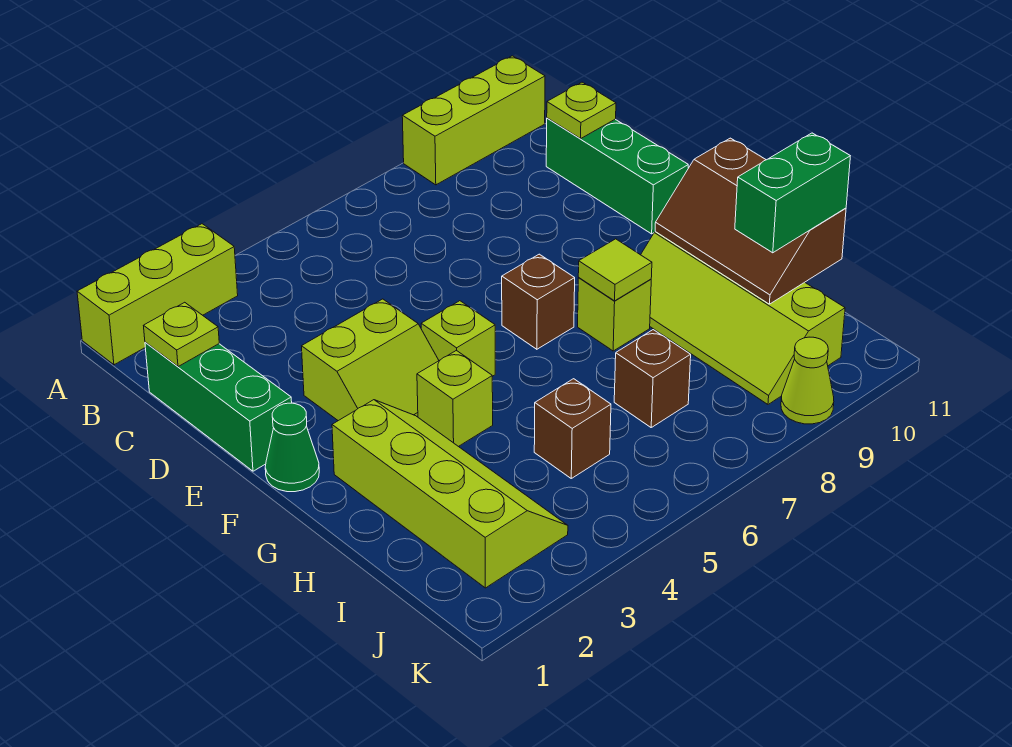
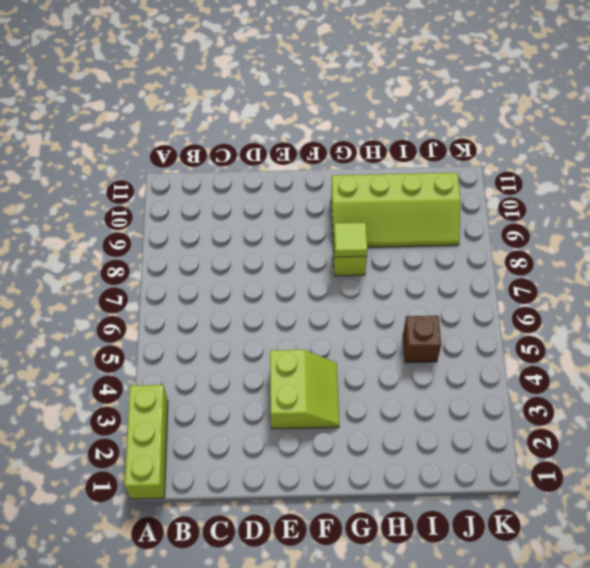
none -> lime 1x3 brick [402,56,545,185]
none -> green 1x3 brick [145,342,292,471]
none -> green 1x3 brick [546,118,688,234]

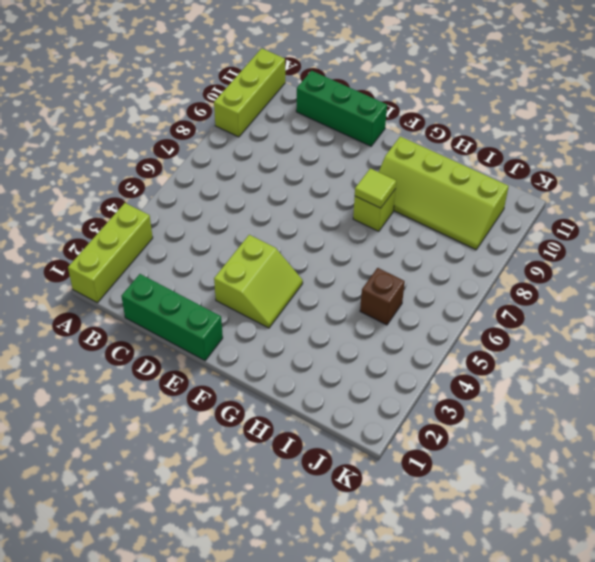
none -> green 1x1 cone [265,403,319,492]
none -> lime 1x1 brick [421,301,495,376]
none -> brown 1x1 brick [502,254,575,349]

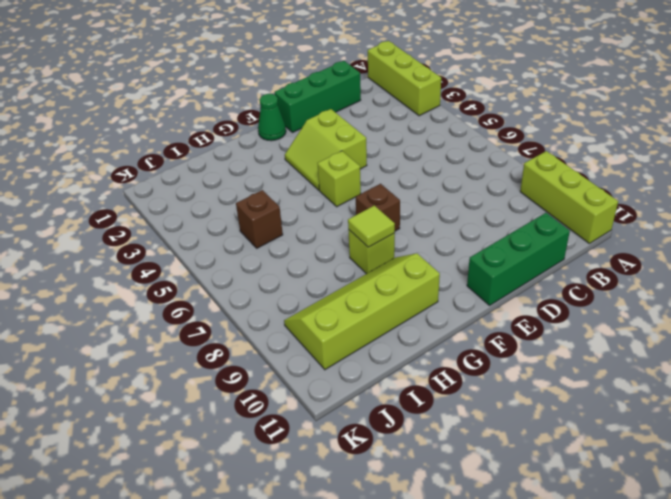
none -> lime 2x4 slope [332,400,568,588]
none -> lime 1x1 brick [417,350,493,447]
none -> brown 1x1 brick [614,330,691,427]

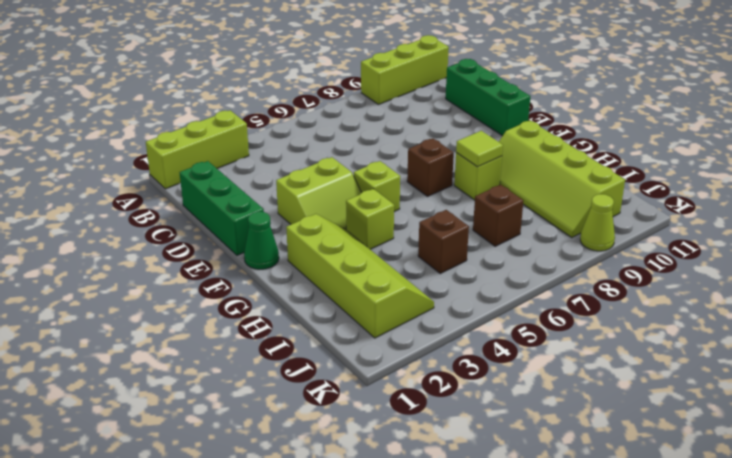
none -> lime 1x1 plate [144,302,219,367]
none -> lime 1x1 plate [547,82,616,139]
none -> brown 2x3 slope [655,138,846,304]

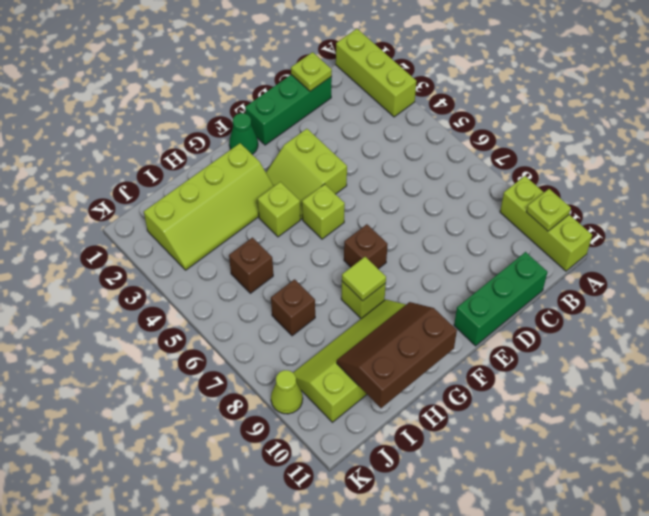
lime 1x1 plate [526,189,571,231] -> lime 1x1 plate moved to [547,82,616,139]
none -> green 1x2 brick [735,133,850,253]

